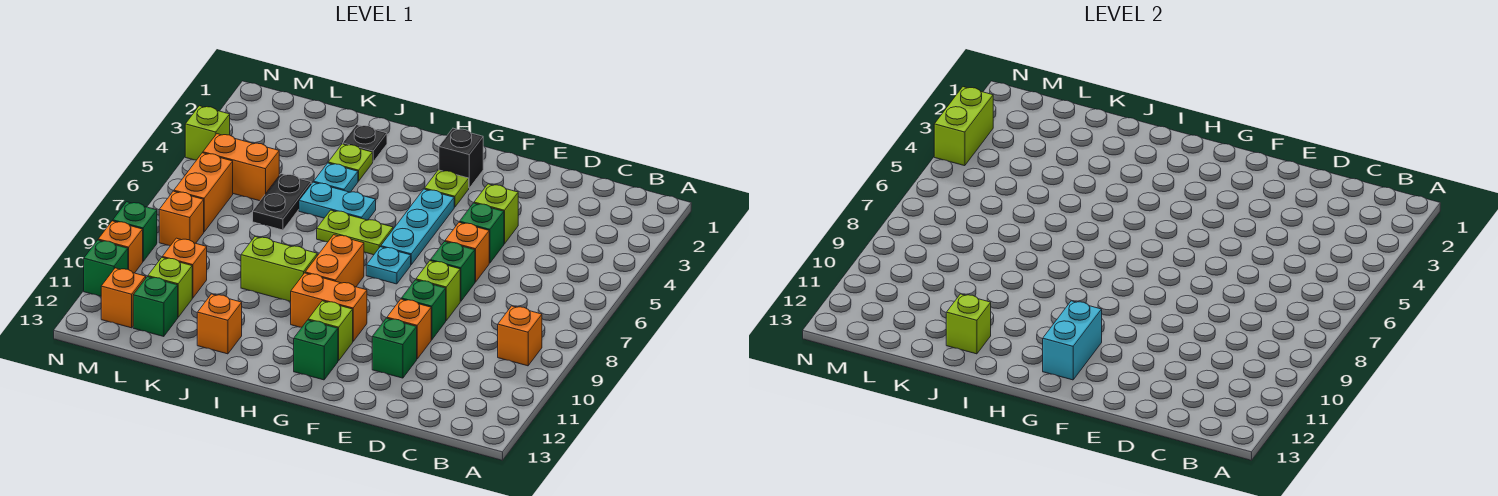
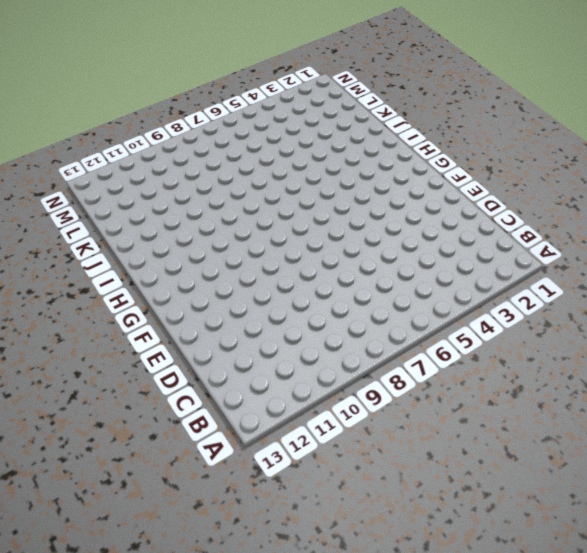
none -> orange 1x1 brick [498,306,542,366]
none -> lime 1x1 brick [474,184,518,244]
none -> green 1x1 brick [460,203,504,263]
none -> orange 1x1 brick [445,222,489,282]

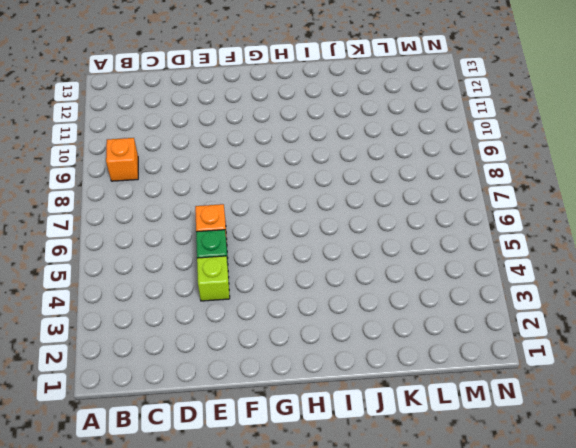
none -> green 1x1 brick [430,242,475,301]
none -> lime 1x1 brick [416,261,460,320]
none -> green 1x1 brick [401,280,446,340]
none -> orange 1x1 brick [387,299,431,359]

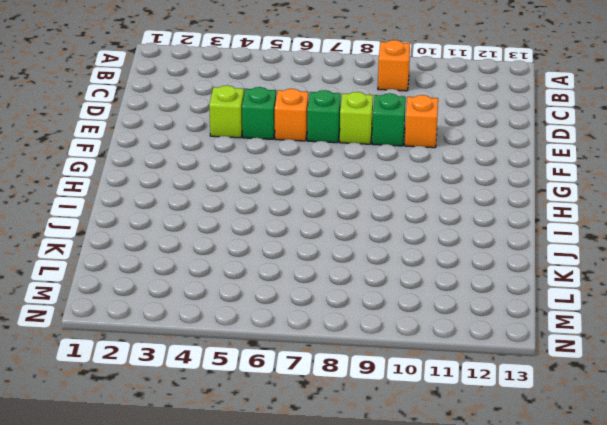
none -> green 1x1 brick [372,318,417,378]
none -> black 1x1 brick [439,128,483,188]
none -> lime 1x1 plate [424,170,469,207]
none -> cyan 1x3 plate [381,189,454,265]

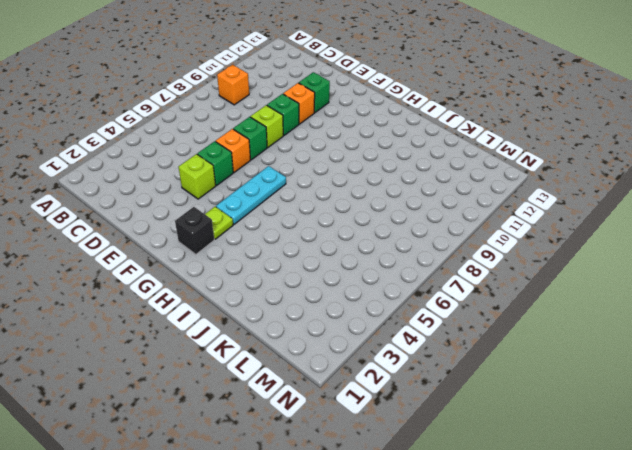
none -> cyan 1x1 plate [366,247,411,284]
none -> orange 1x2 brick [291,273,367,341]
none -> lime 1x1 brick [308,301,353,361]
none -> green 1x1 brick [294,320,338,380]

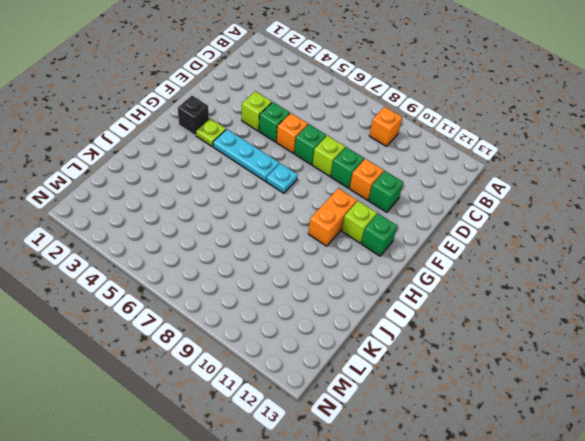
none -> lime 1x2 plate [317,210,393,255]
none -> orange 1x2 brick [305,235,364,287]
none -> cyan 1x2 plate [299,182,376,220]
none -> lime 1x2 brick [241,237,317,302]

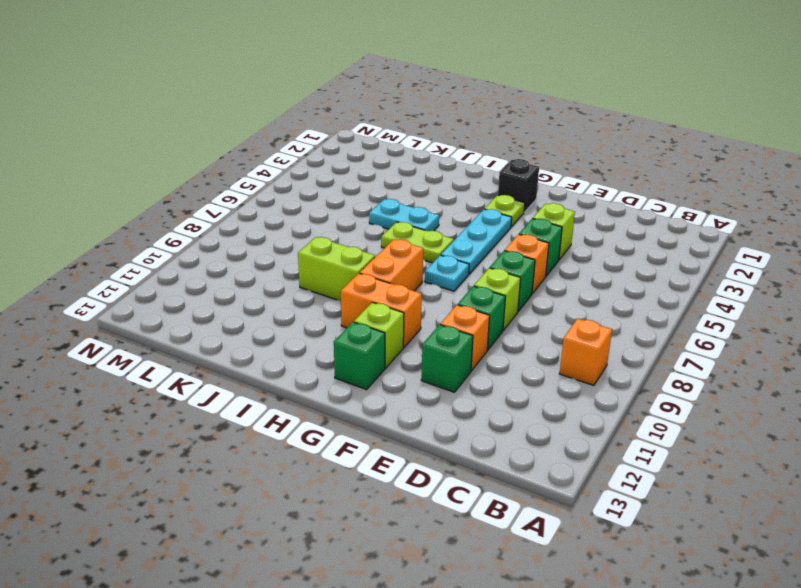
none -> black 1x1 plate [343,125,387,162]
none -> lime 1x1 plate [328,144,373,181]
none -> cyan 1x1 plate [314,163,358,192]
none -> orange 1x1 brick [197,294,242,354]

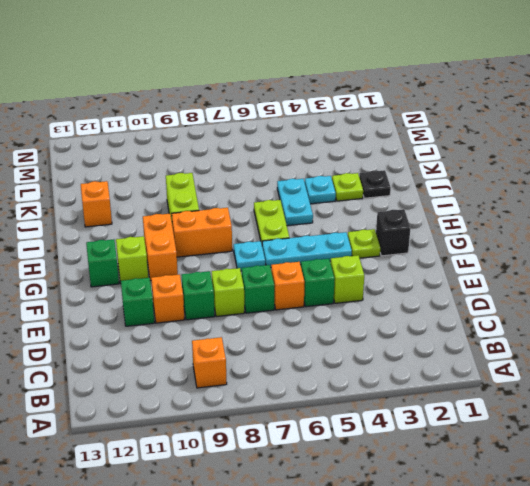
none -> black 1x2 plate [253,174,311,230]
none -> orange 1x2 brick [203,134,279,201]
none -> orange 1x1 brick [162,238,207,298]
none -> lime 1x1 brick [148,258,192,317]

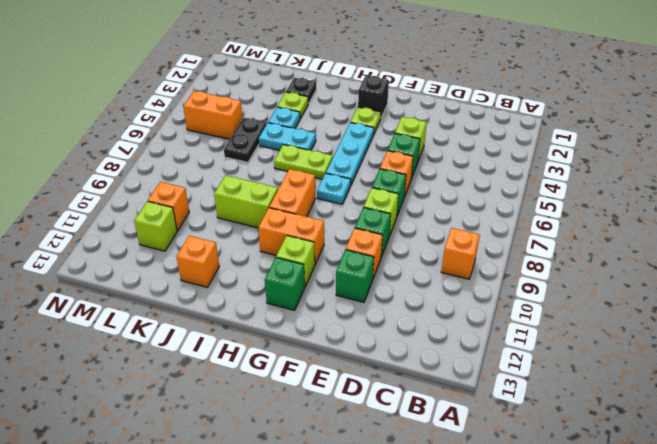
none -> green 1x1 brick [133,277,178,337]
none -> orange 1x2 brick [174,153,233,232]
none -> orange 1x1 brick [159,191,204,246]
none -> orange 1x1 brick [101,268,146,328]

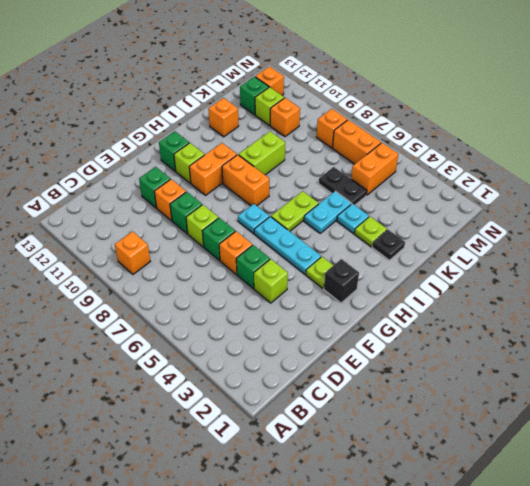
none -> lime 1x1 brick [185,106,230,160]
none -> green 1x1 brick [113,202,157,261]
none -> orange 1x1 brick [98,221,143,273]
none -> green 1x1 brick [84,240,128,296]

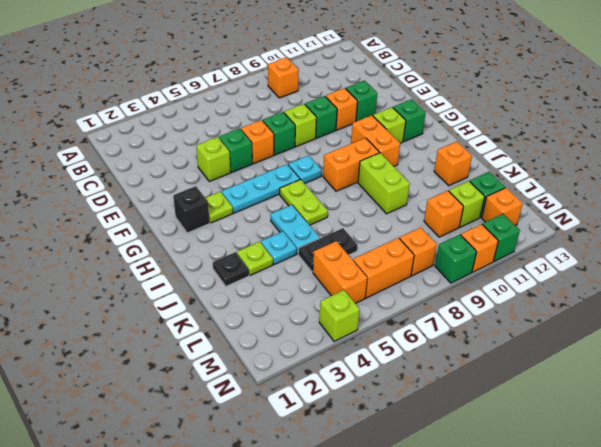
none -> cyan 1x2 brick [1043,301,1102,380]
none -> lime 1x1 brick [946,294,991,354]
none -> lime 1x2 brick [934,87,993,166]

